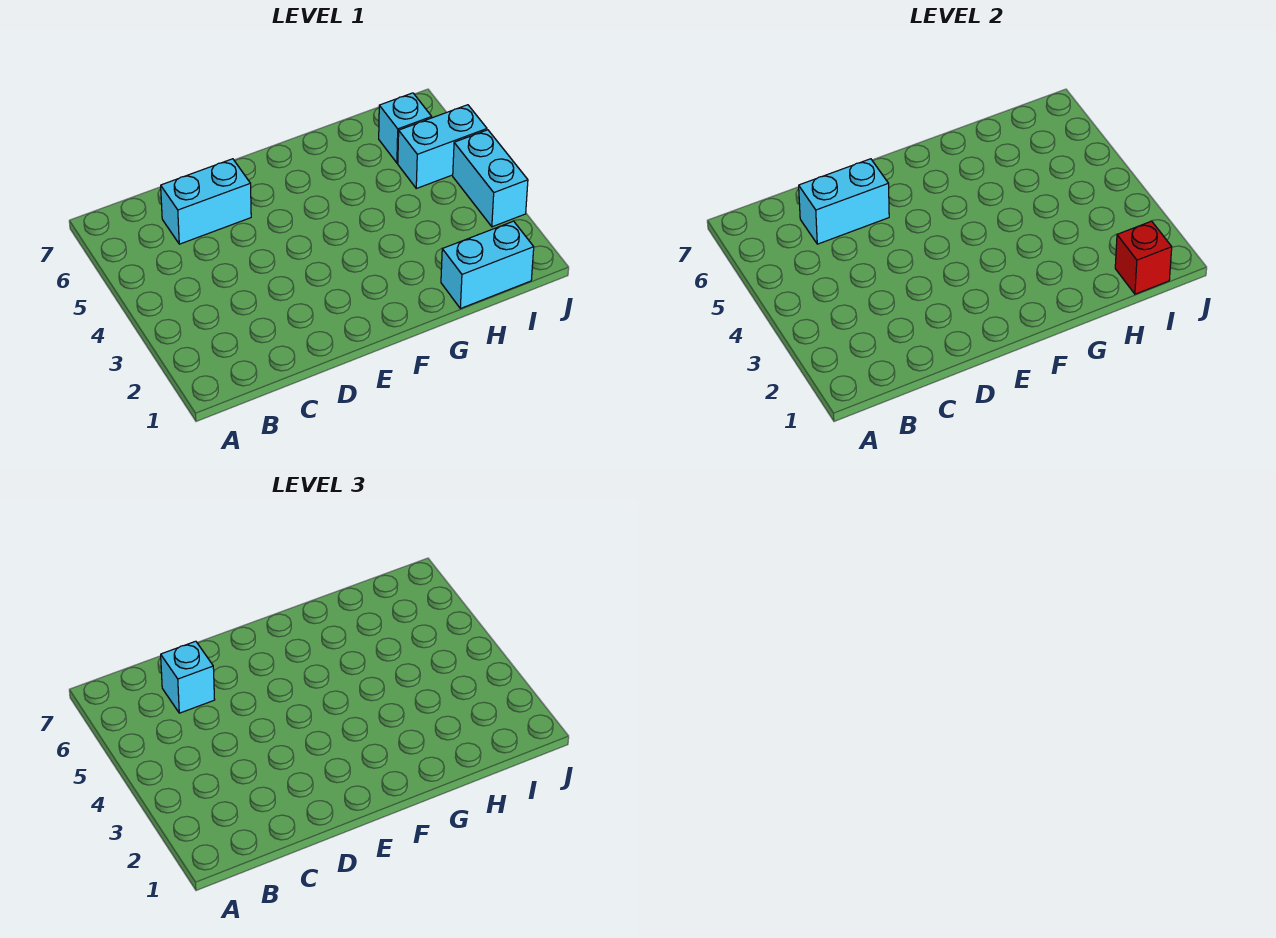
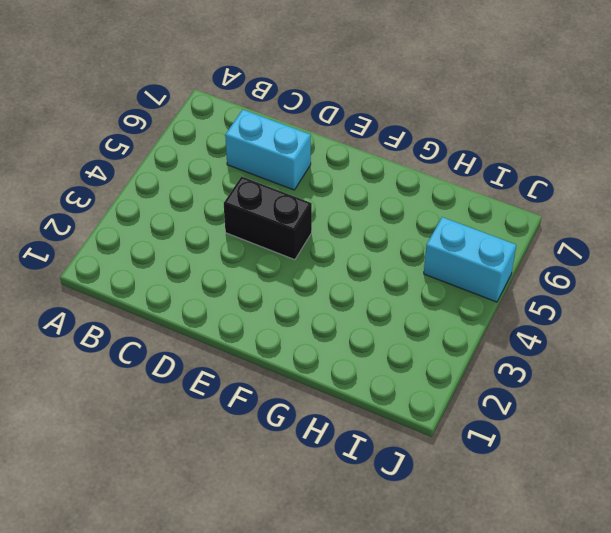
black 1x2 brick [224,176,312,260] -> none
none -> cyan 1x2 brick [441,221,534,309]
none -> cyan 1x1 brick [379,93,432,163]

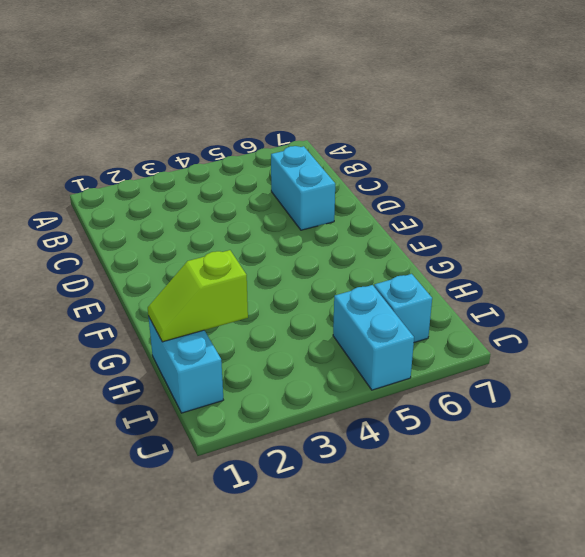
lime 1x2 slope [148,250,248,342] -> none
none -> cyan 1x2 brick [453,130,528,227]
none -> cyan 1x2 brick [799,159,889,244]

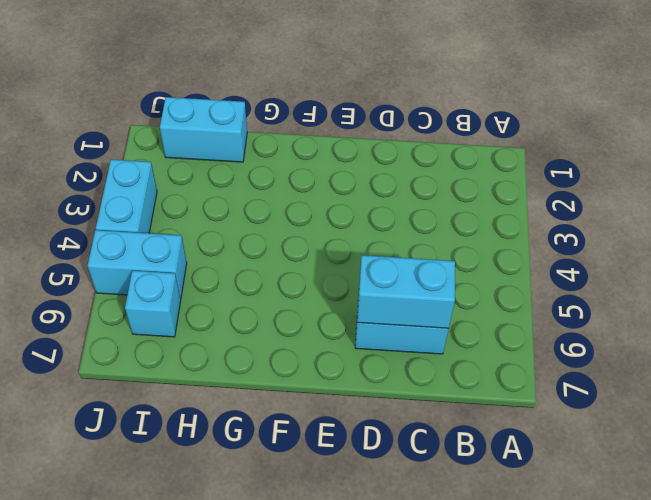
none -> red 1x1 brick [1115,221,1172,294]
none -> cyan 1x1 brick [161,641,215,713]

